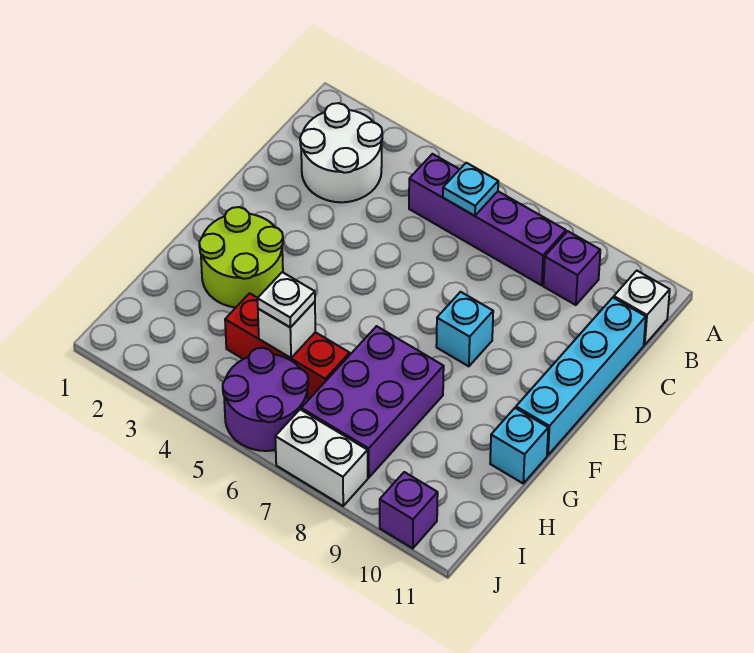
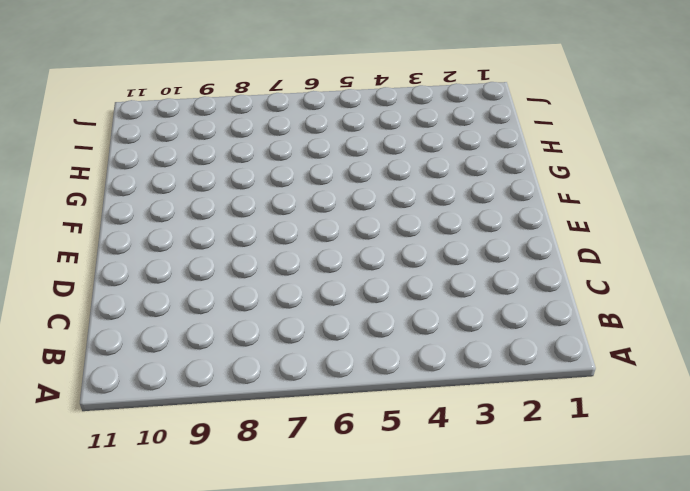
none -> white 2x2 round brick [300,103,382,202]
none -> purple 1x4 brick [409,154,566,285]
none -> purple 1x1 brick [543,231,600,305]

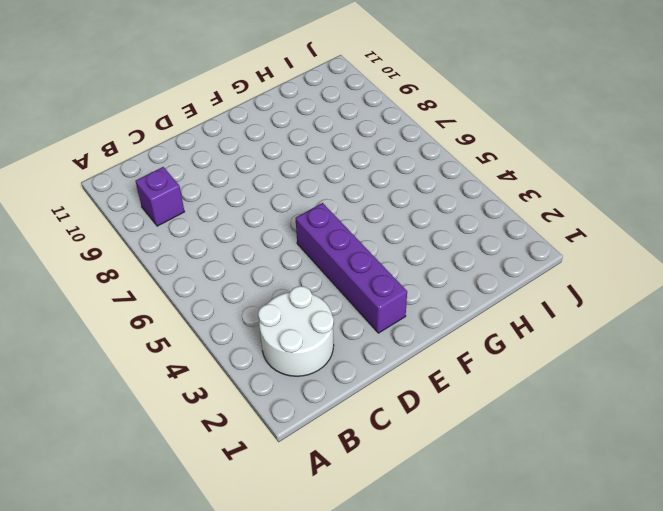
purple 1x4 brick [296,203,407,333] -> purple 1x4 brick moved to [409,154,566,285]
none -> white 1x1 brick [614,271,670,345]
none -> cyan 1x4 brick [516,298,646,455]
none -> cyan 1x1 brick [436,292,493,366]

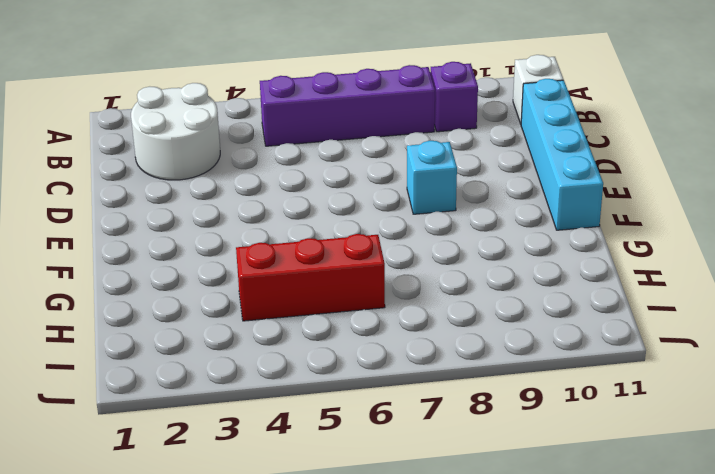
none -> lime 2x2 round brick [199,207,283,308]
none -> purple 2x3 brick [301,326,444,478]
none -> cyan 1x1 brick [490,408,548,483]

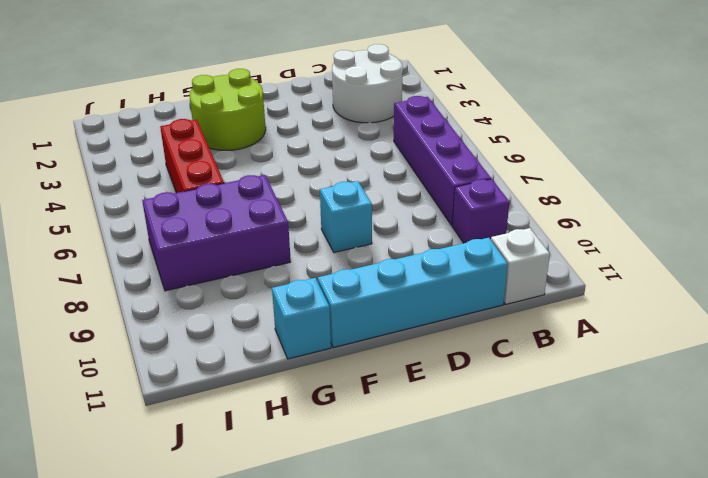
none -> purple 2x2 round brick [223,348,308,451]
none -> white 1x2 brick [275,409,368,506]
none -> purple 1x1 brick [380,472,438,548]

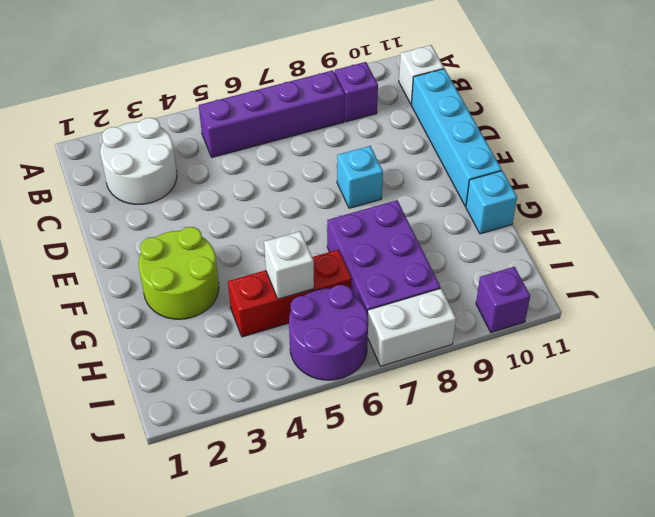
none -> cyan 1x1 plate [443,163,498,216]
none -> white 1x1 plate [257,272,315,327]

